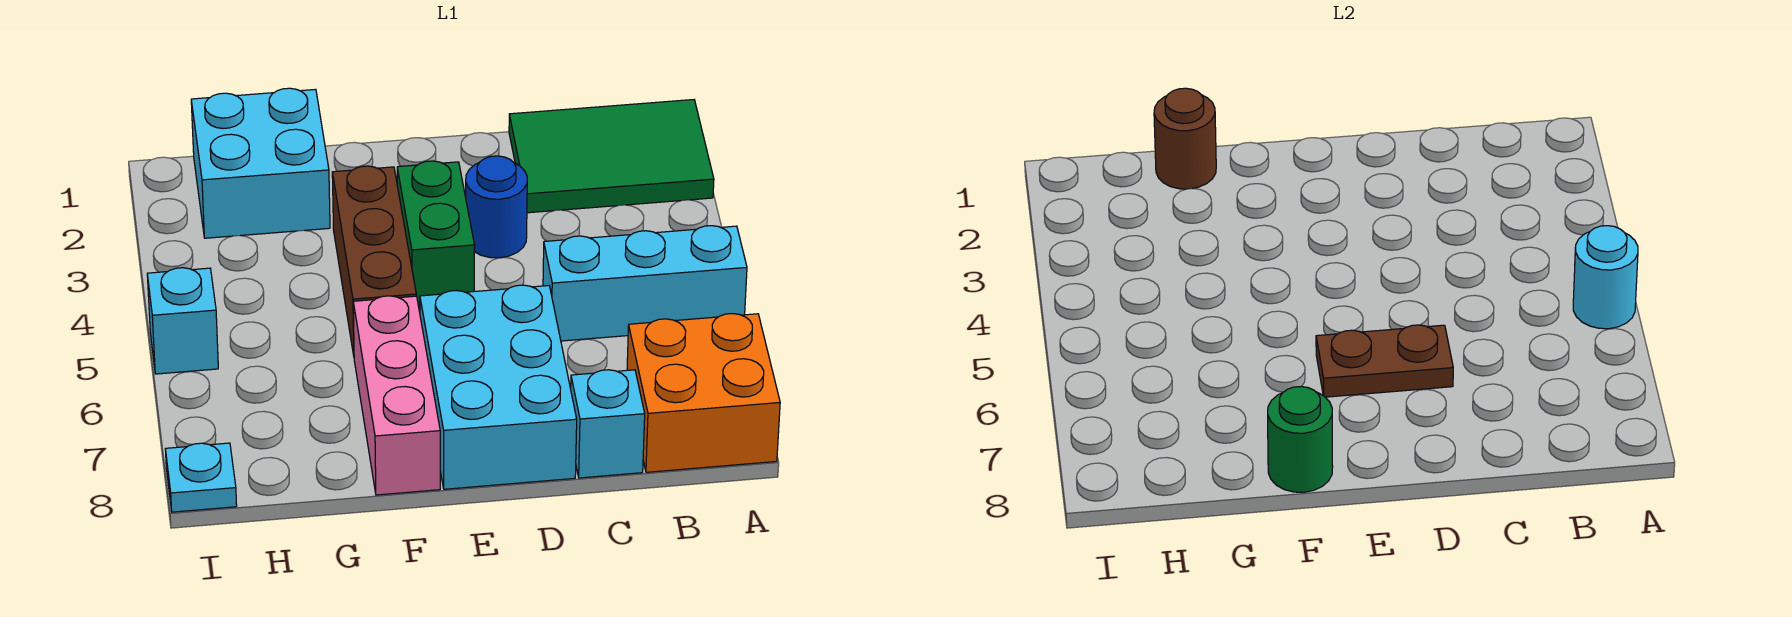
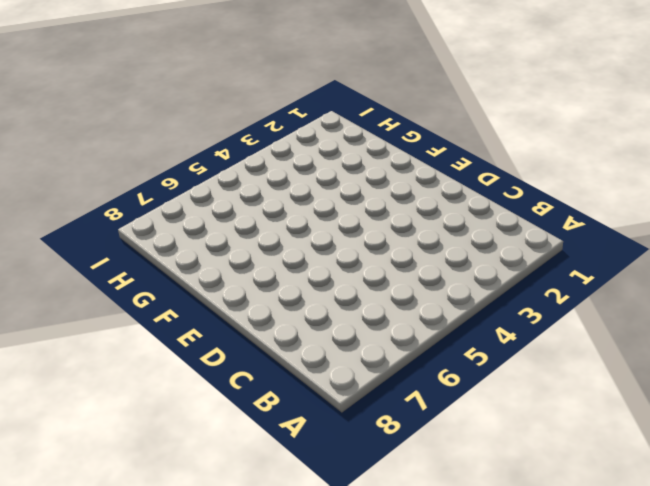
none -> green 2x3 tile [509,100,714,213]
none -> cyan 1x3 brick [543,226,747,341]
none -> orange 2x2 brick [627,314,780,472]

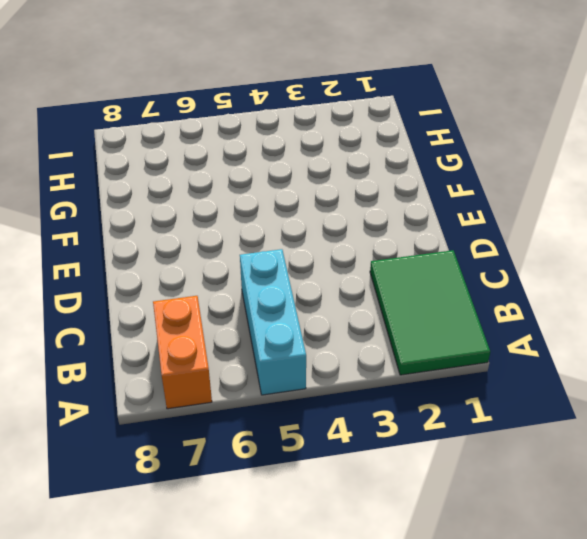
orange 1x2 brick [153,296,212,409] -> orange 2x2 brick [627,314,780,472]
none -> cyan 1x1 brick [571,370,645,478]
none -> blue 1x1 round brick [466,156,527,258]
none -> cyan 2x3 brick [420,285,577,489]

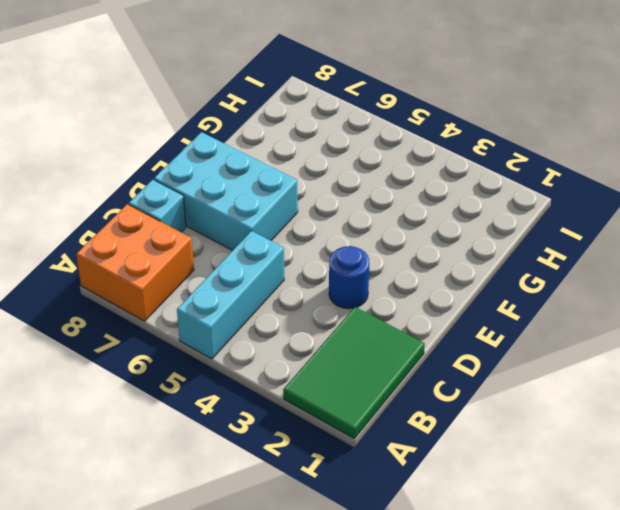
none -> green 1x2 brick [397,161,475,308]
none -> brown 1x3 brick [332,166,416,355]
none -> pink 1x3 brick [353,296,440,495]

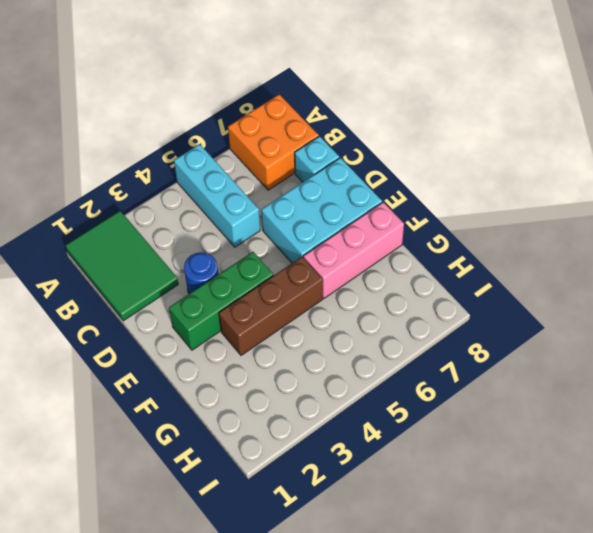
green 1x3 brick [169,252,273,350] -> green 1x2 brick [397,161,475,308]
none -> cyan 2x2 brick [191,88,330,238]
none -> cyan 1x1 brick [147,268,218,374]
none -> cyan 1x1 plate [165,443,237,512]

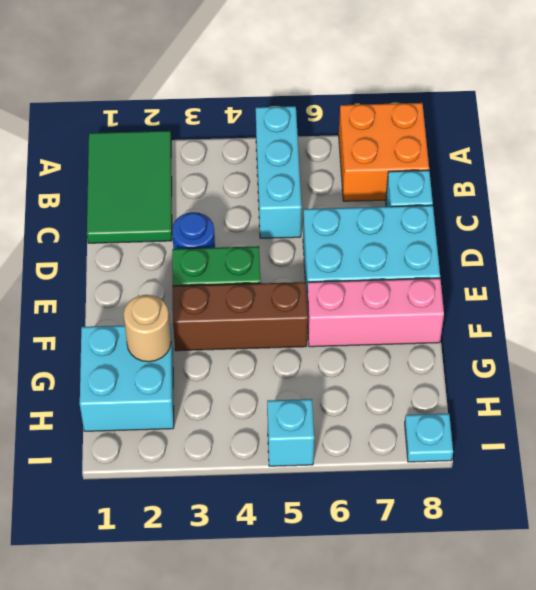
tan 1x1 round brick [124,295,171,362] -> none
none -> cyan 1x1 round brick [1573,226,1638,329]
none -> brown 1x2 plate [1316,325,1453,397]
none -> green 1x1 round brick [1268,386,1333,492]

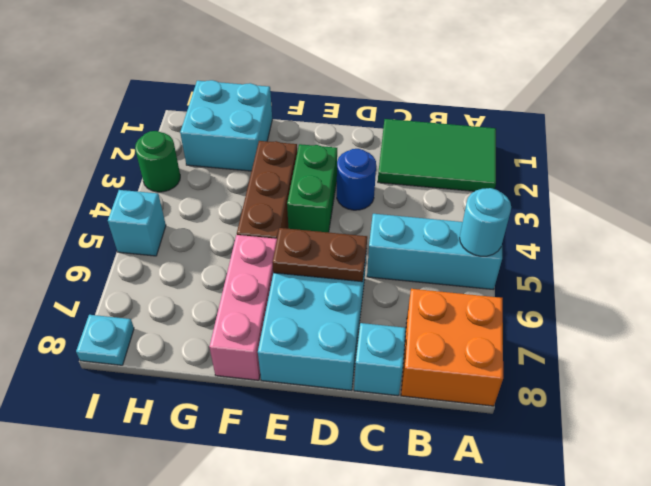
green 1x1 round brick [135,131,180,192] -> green 1x1 round brick moved to [1268,386,1333,492]
none -> brown 1x1 round brick [1154,88,1216,189]

